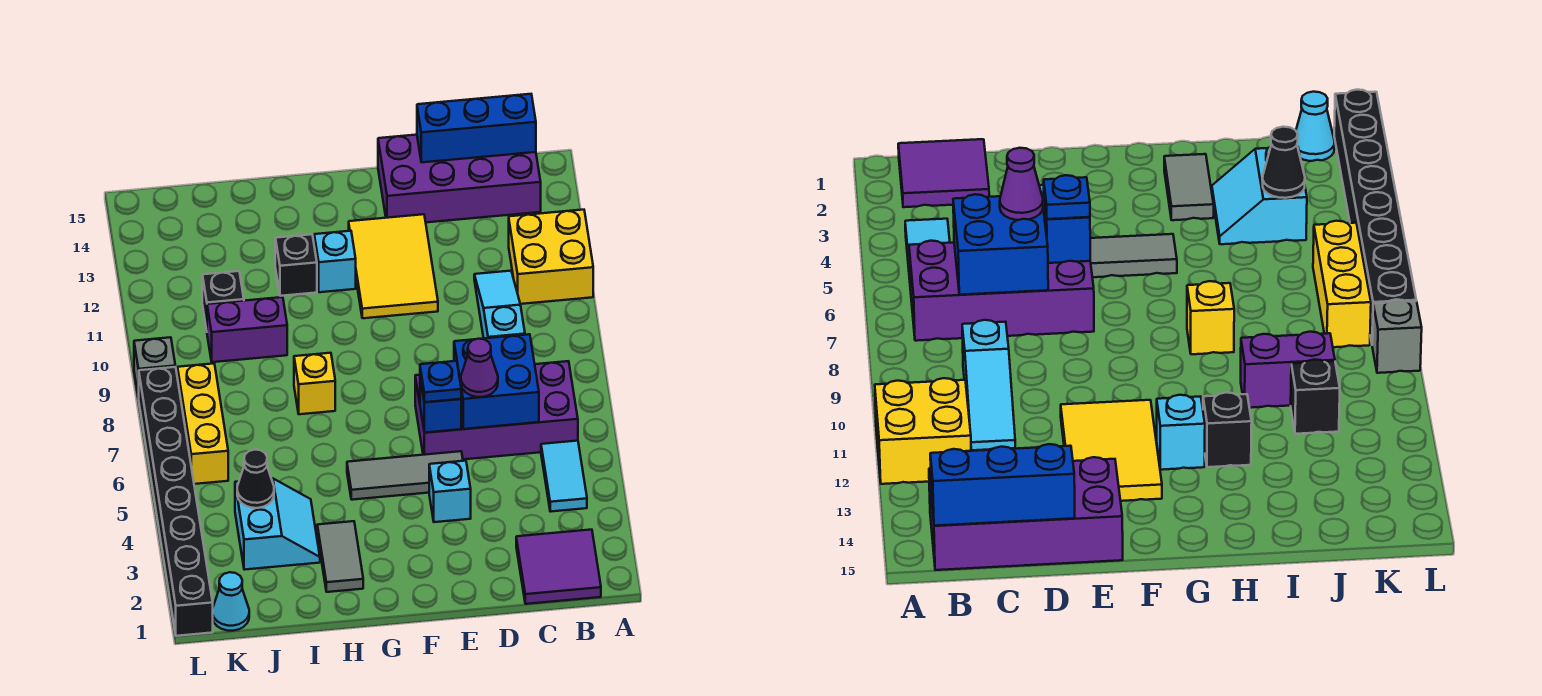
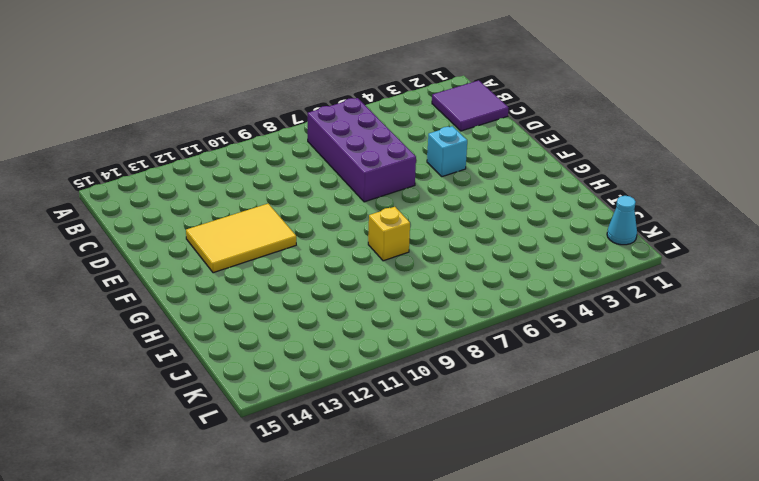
none -> yellow 2x2 brick [509,210,593,304]
none -> cyan 1x2 tile [541,441,587,512]
none -> purple 2x4 brick [378,135,541,222]

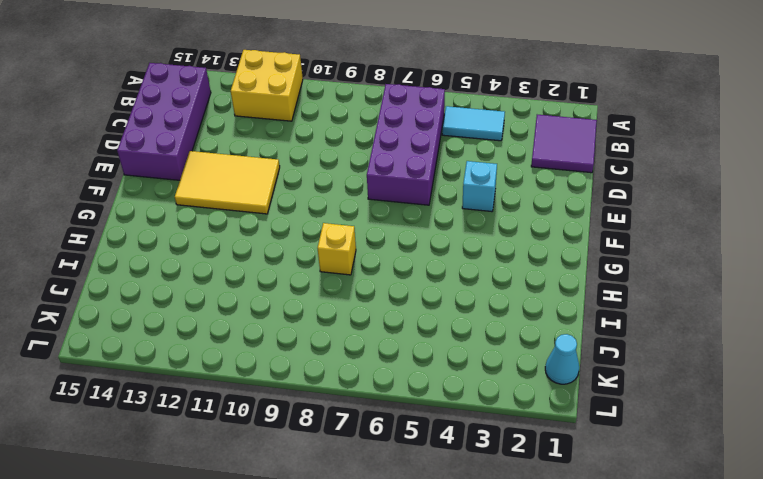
none -> cyan 1x3 slope [474,271,525,338]
none -> grey 1x3 tile [347,451,463,500]
none -> cyan 1x1 brick [314,231,356,292]

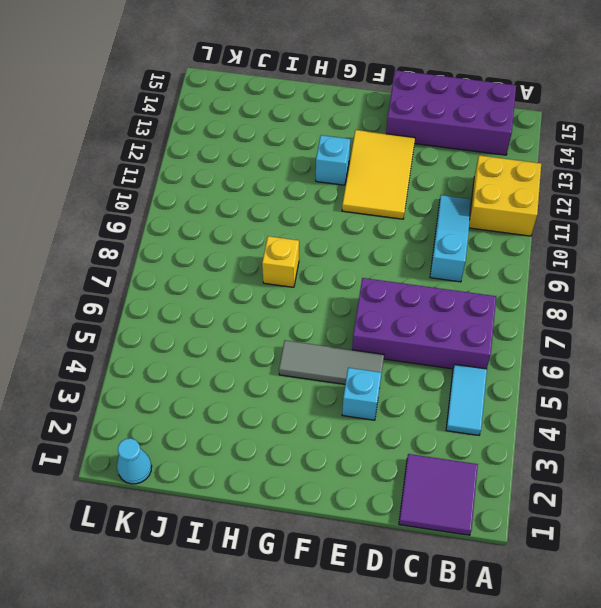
none -> grey 1x2 tile [317,521,363,592]
none -> black 1x1 brick [275,234,317,296]
none -> cyan 2x2 slope [235,478,320,570]

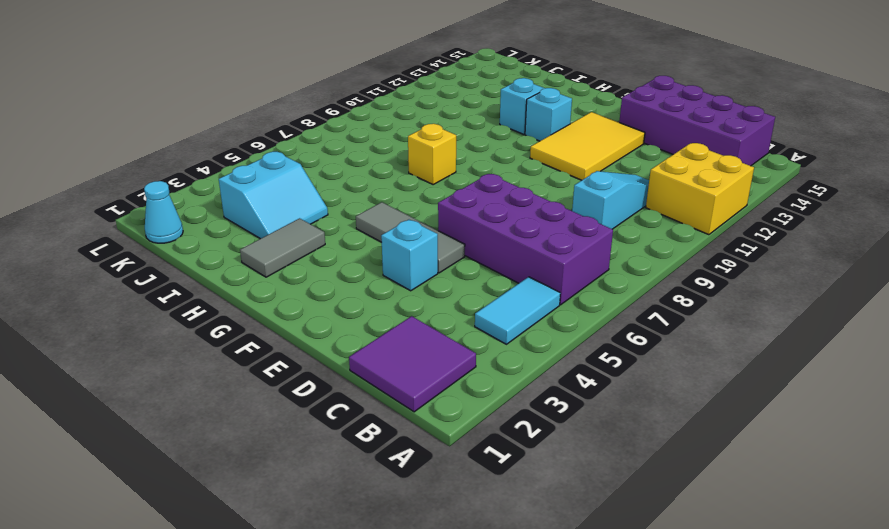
cyan 1x1 brick [500,78,545,134] -> black 1x1 brick [275,234,317,296]
none -> purple 1x2 brick [207,297,287,362]
none -> black 1x1 brick [202,271,244,330]
none -> yellow 1x3 brick [178,364,228,484]

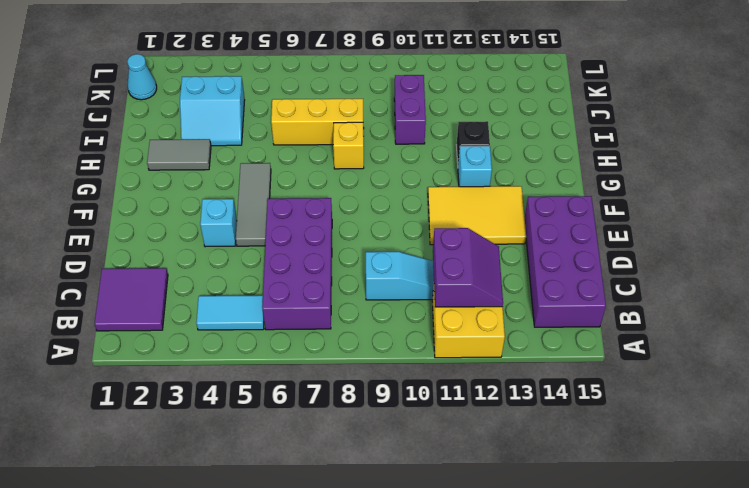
purple 2x2 slope [433,228,503,307] -> none
yellow 1x3 brick [271,99,364,145] -> yellow 1x3 brick moved to [178,364,228,484]
none -> black 1x1 brick [202,271,244,330]
none -> black 1x8 brick [139,367,213,636]
none -> grey 1x1 brick [134,337,175,399]

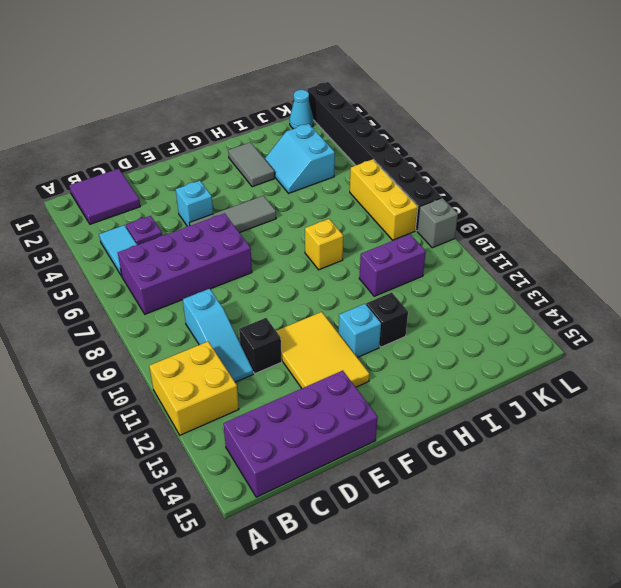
purple 1x1 plate [126,216,162,245] -> none
black 1x1 brick [239,318,282,374] -> black 1x1 brick moved to [202,271,244,330]
none -> blue 1x3 brick [417,94,536,162]
none -> blue 2x2 brick [454,334,539,429]
none -> blue 1x1 brick [420,378,461,433]

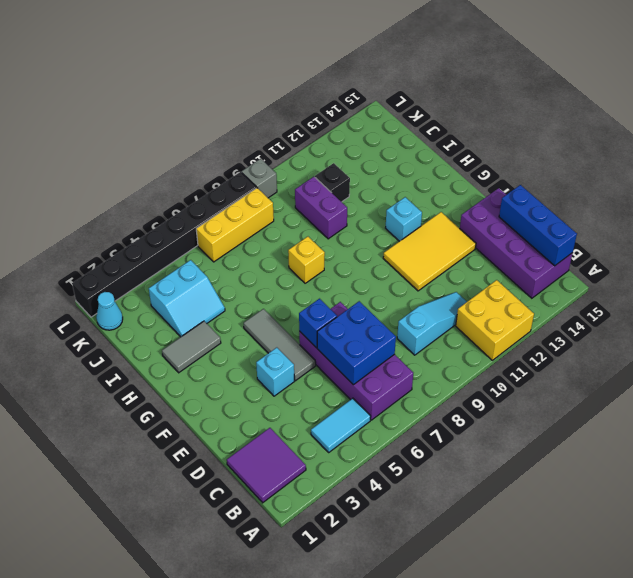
none -> black 1x1 brick [275,234,317,296]
none -> black 1x1 cone [237,450,274,508]
none -> purple 1x1 cone [461,339,498,397]

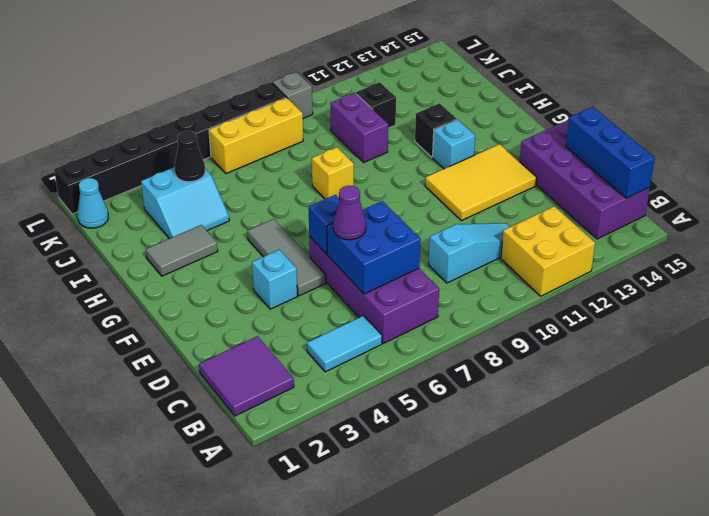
none -> blue 1x1 plate [420,361,461,402]

